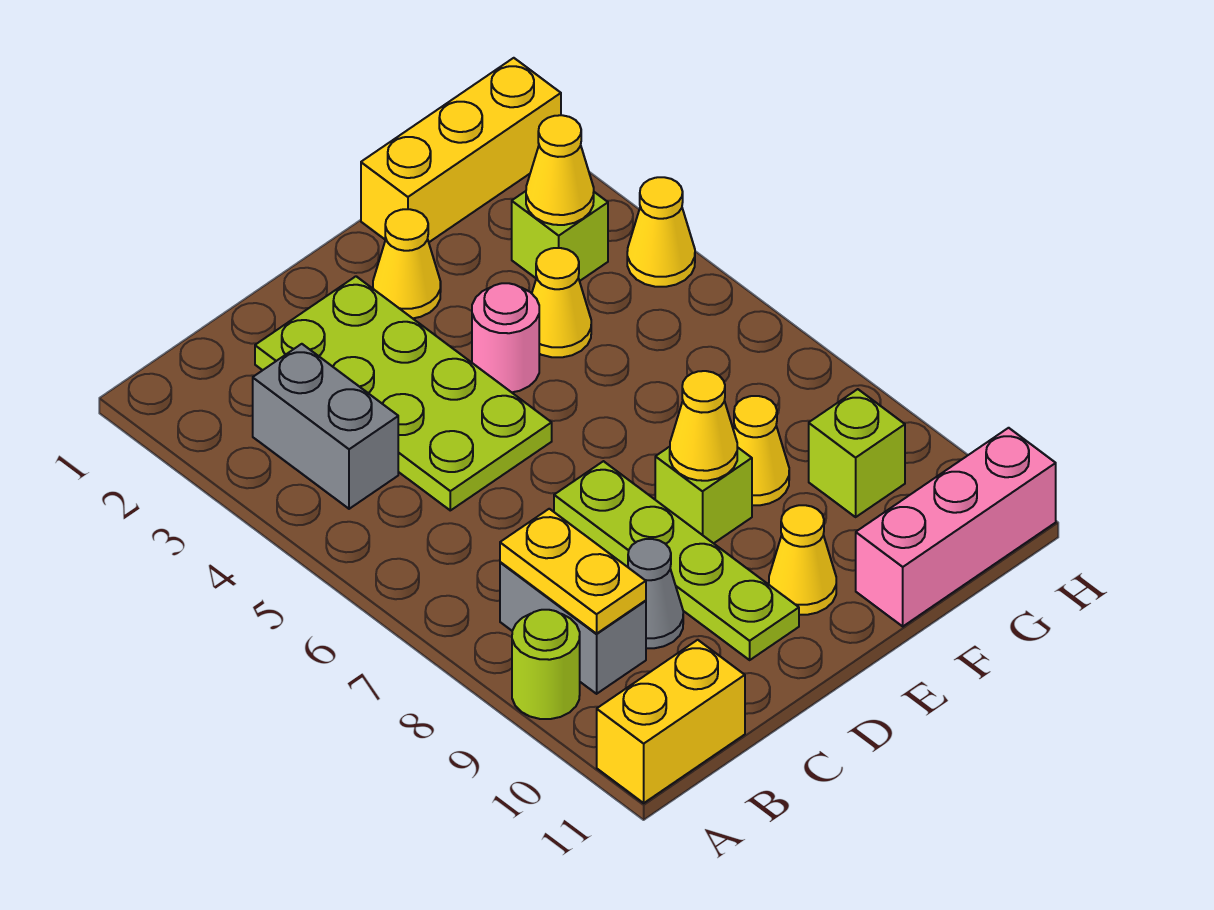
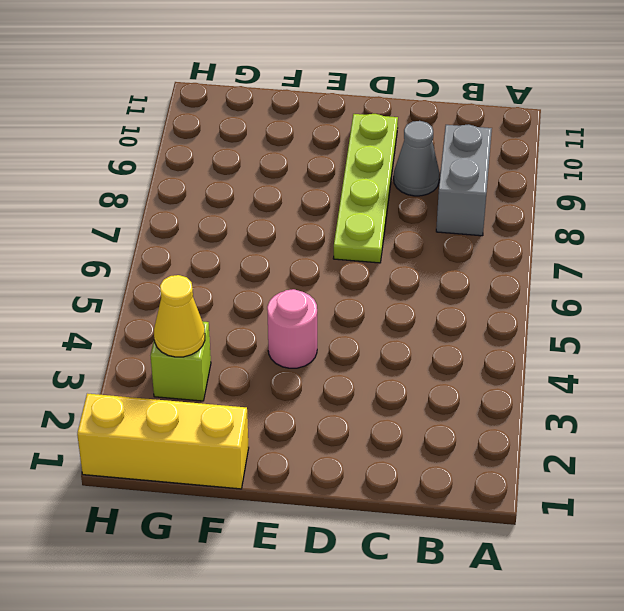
none -> lime 1x1 round brick [512,610,580,719]
none -> yellow 1x2 brick [597,640,745,803]
none -> grey 1x2 brick [253,344,398,509]

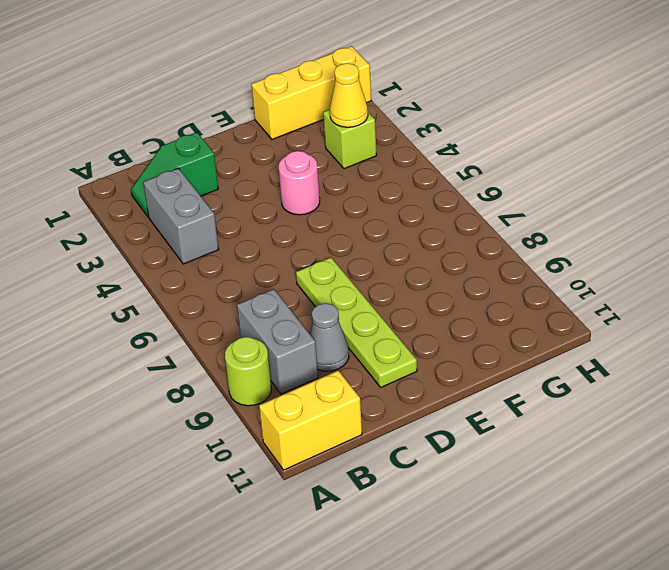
green 1x2 slope [131,132,218,217] -> lime 2x4 plate [255,276,552,510]
none -> yellow 1x1 cone [373,209,441,318]
none -> lime 1x1 brick [655,447,752,543]
none -> yellow 1x1 cone [769,505,836,615]

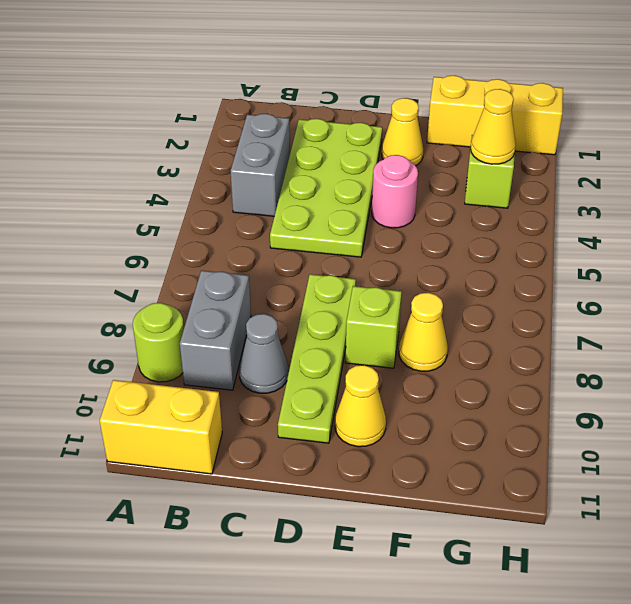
none -> yellow 1x1 cone [532,248,591,357]
none -> pink 1x3 brick [856,428,1056,626]
none -> lime 1x1 brick [809,389,905,517]

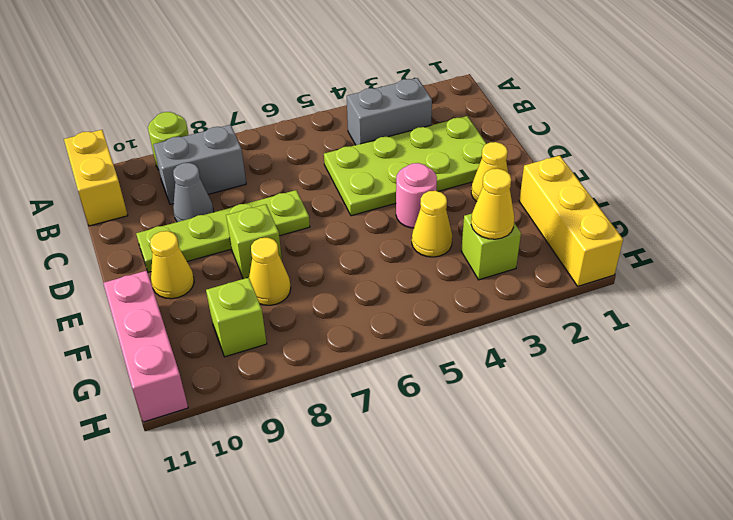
none -> yellow 1x1 cone [627,177,695,287]
none -> yellow 1x2 plate [500,509,646,634]
none -> yellow 1x1 cone [670,371,737,481]

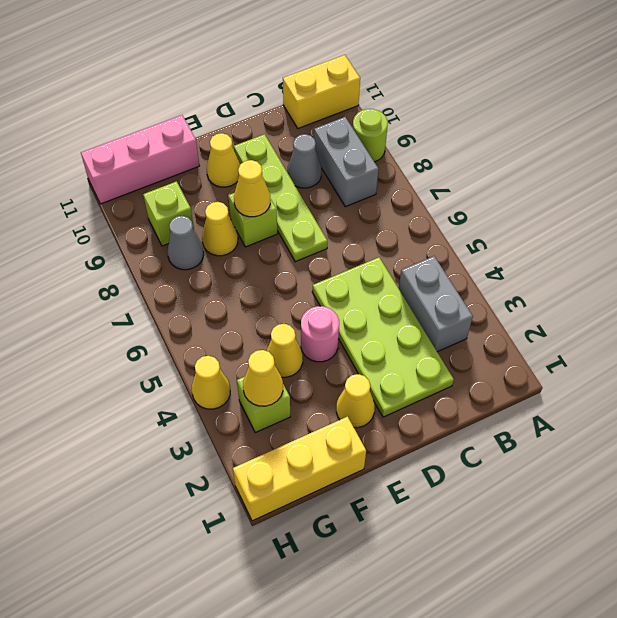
grey 1x1 cone [167,216,204,270] -> none
none -> yellow 1x2 plate [500,509,646,634]

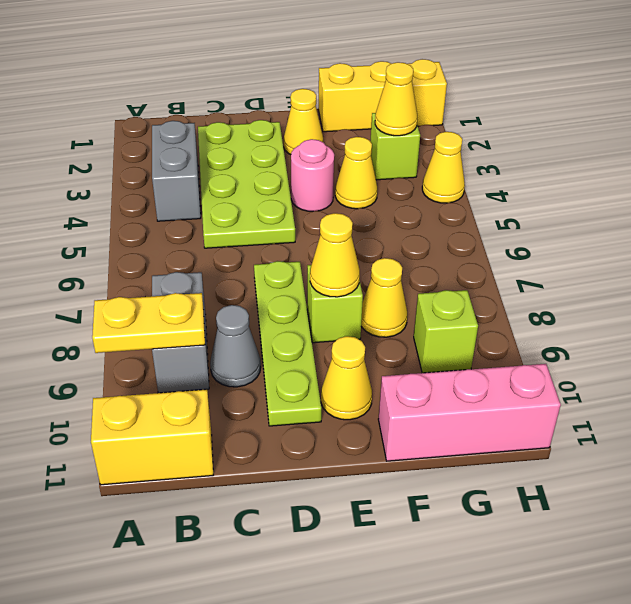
yellow 1x2 plate [92,293,205,353] -> yellow 1x2 plate turned to [500,509,646,634]
none -> lime 1x1 round brick [512,610,580,719]

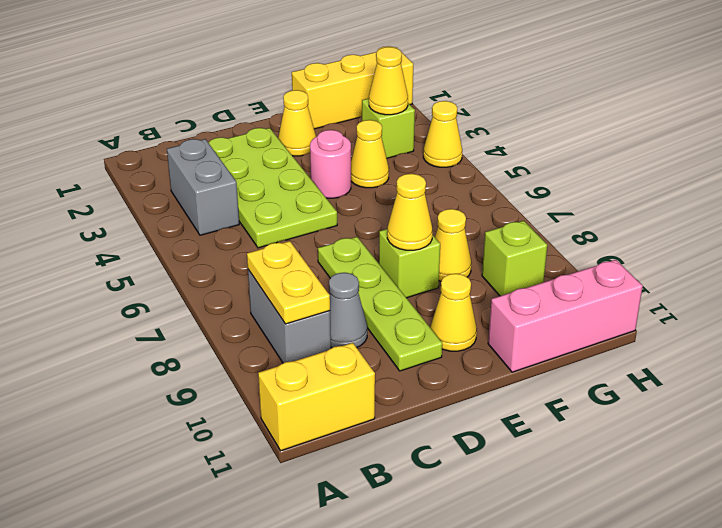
none -> lime 1x1 round brick [512,610,580,719]

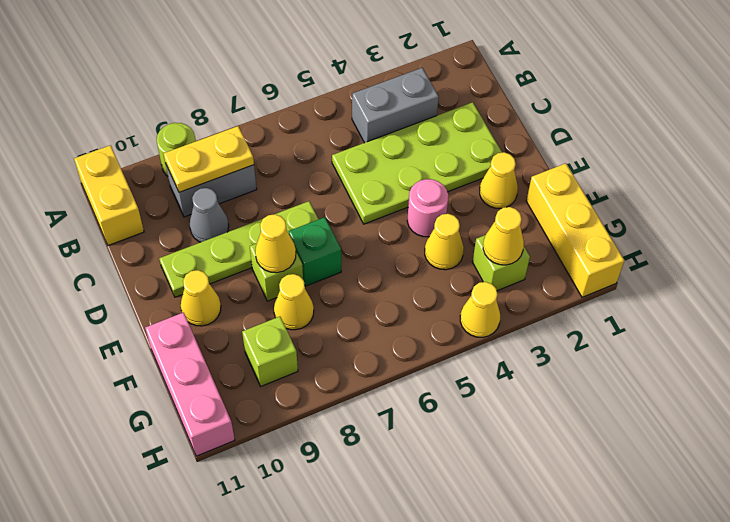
green 1x1 brick [288,217,341,286] -> none

